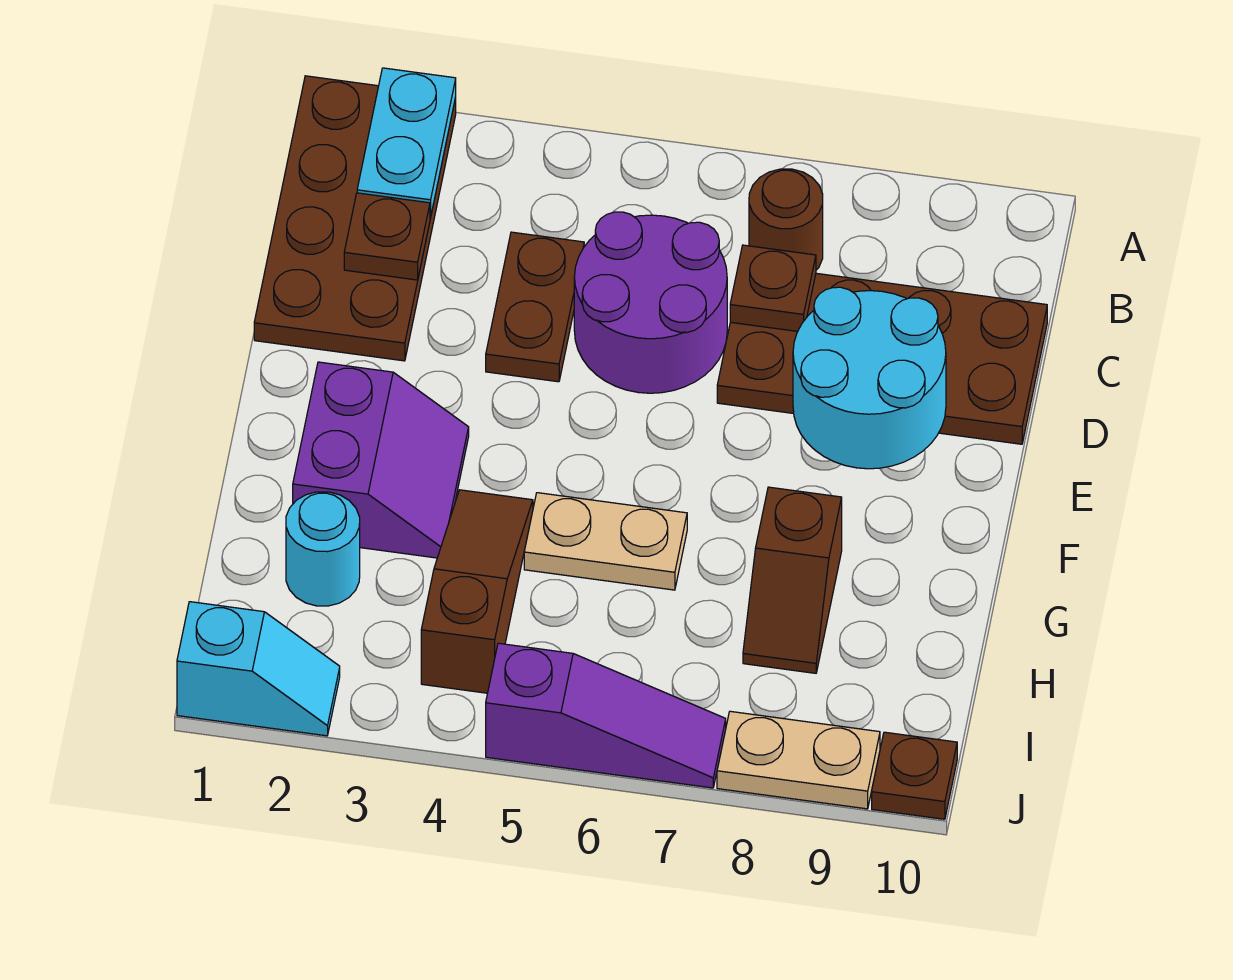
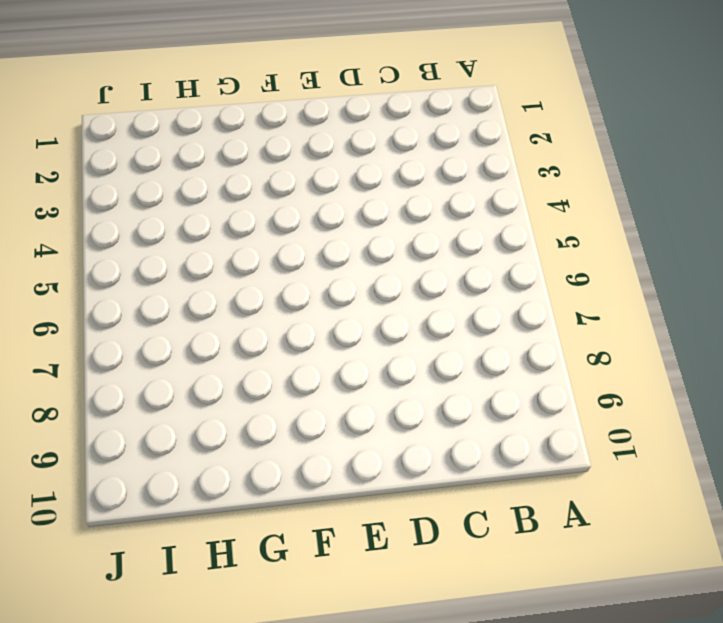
none -> brown 2x4 plate [254,76,456,361]
none -> brown 1x1 round brick [749,169,823,270]
none -> brown 1x2 plate [486,232,584,382]

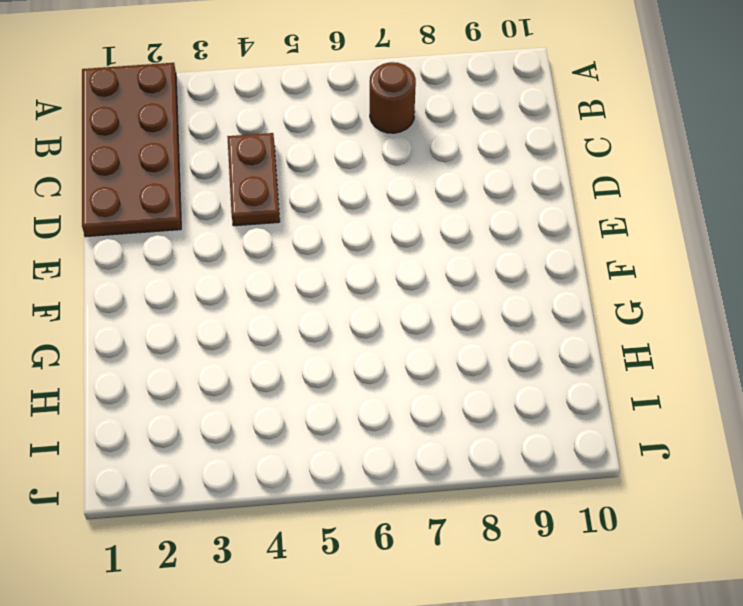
none -> purple 2x2 round brick [574,212,727,393]
none -> brown 2x4 plate [717,273,1047,444]
none -> purple 2x2 slope [293,362,469,558]

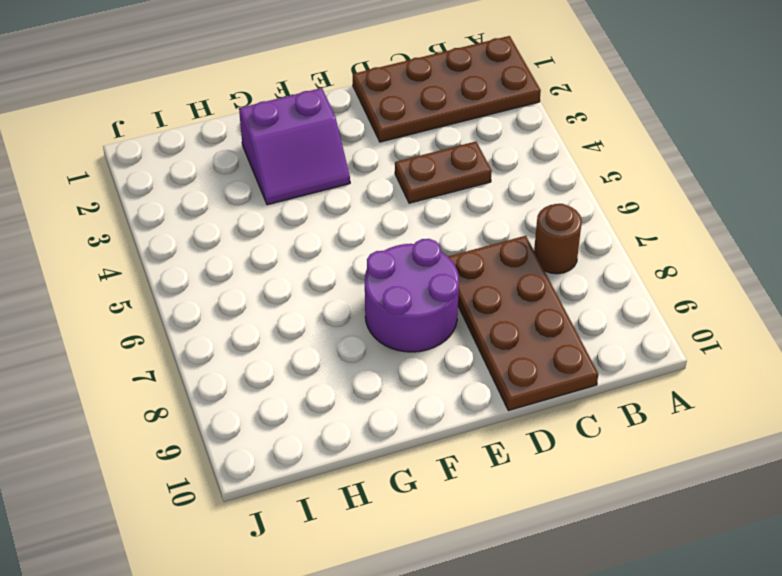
purple 2x2 round brick [365,239,459,352] -> purple 2x2 round brick moved to [574,212,727,393]
none -> brown 1x3 slope [421,490,533,693]
none -> tan 1x2 plate [524,493,687,590]
none -> brown 1x2 slope [743,487,842,673]

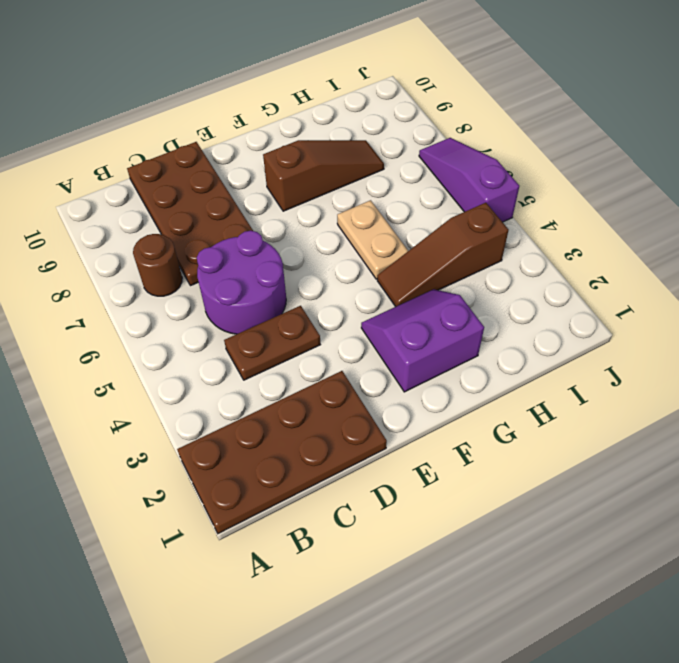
brown 1x3 slope [263,140,384,211] -> brown 1x2 slope [743,487,842,673]
none -> cyan 1x1 round brick [286,492,360,606]
none -> cyan 1x2 slope [177,602,340,736]
none -> tan 1x2 plate [717,711,880,809]

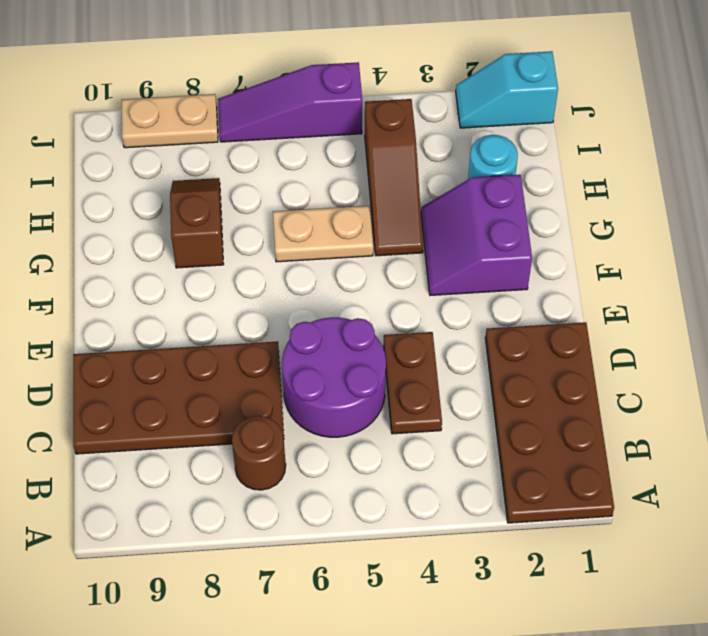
none -> brown 1x1 plate [872,732,957,819]
none -> cyan 1x2 plate [357,68,456,218]
none -> brown 1x1 plate [344,193,430,280]

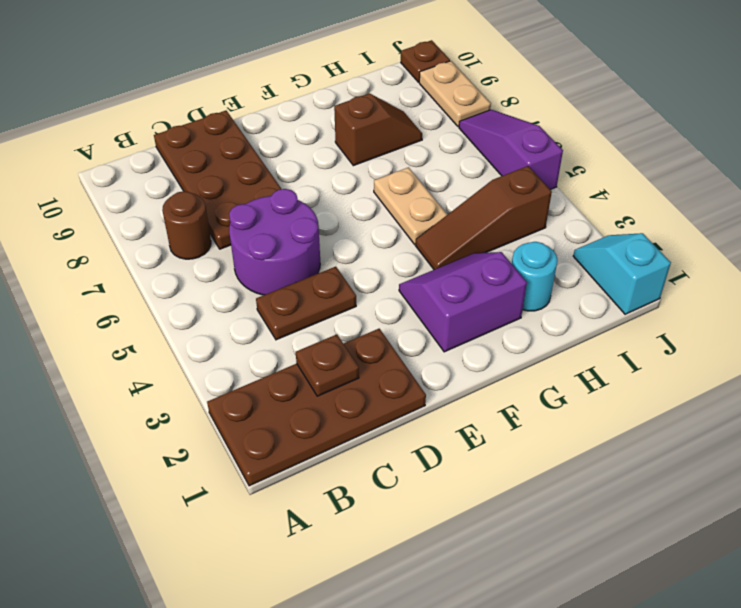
none -> cyan 1x2 plate [357,68,456,218]
none -> brown 1x1 plate [730,245,816,331]
none -> cyan 2x2 round brick [793,287,946,469]

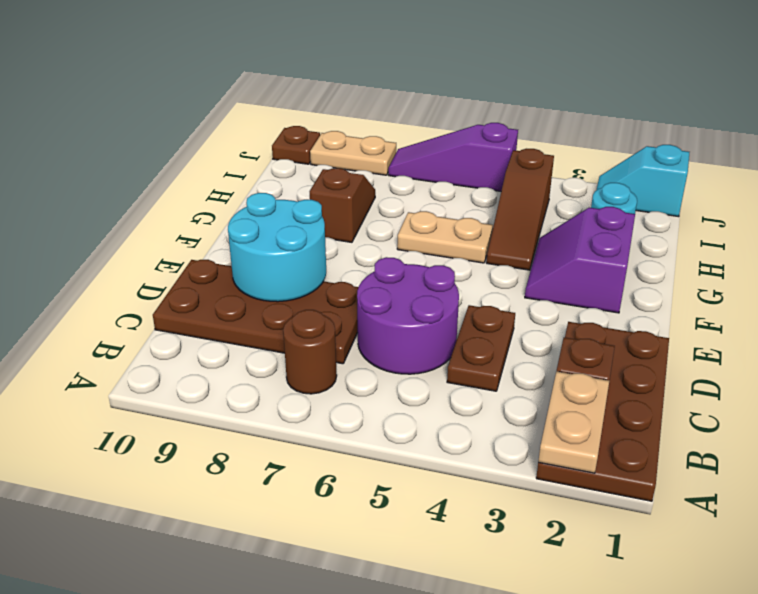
tan 1x2 plate [538,371,609,473] -> cyan 1x2 plate [357,68,456,218]
none -> brown 1x1 plate [730,245,816,331]

